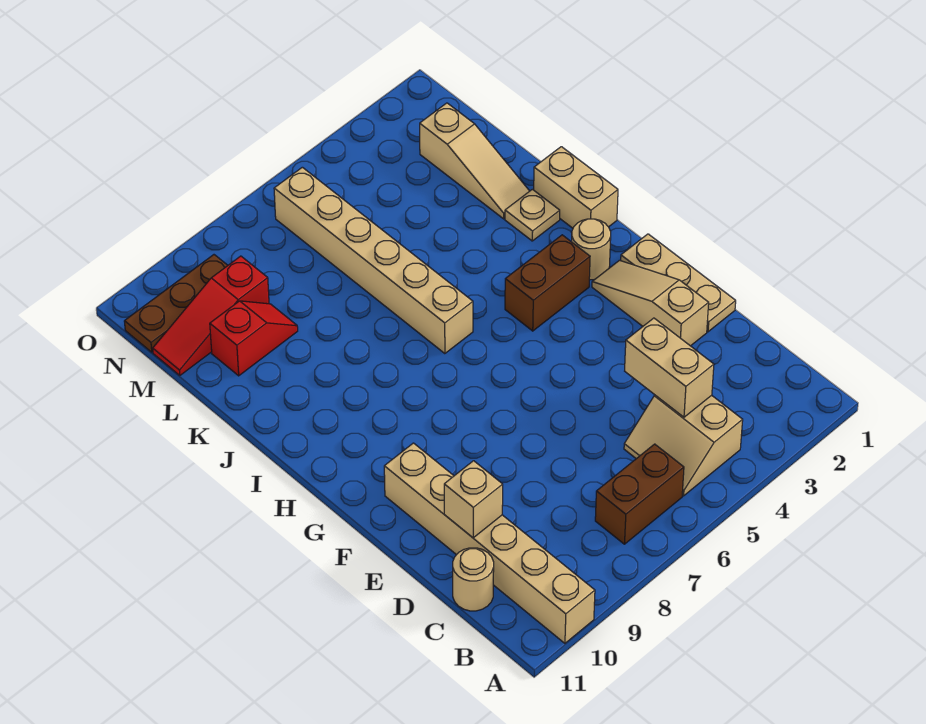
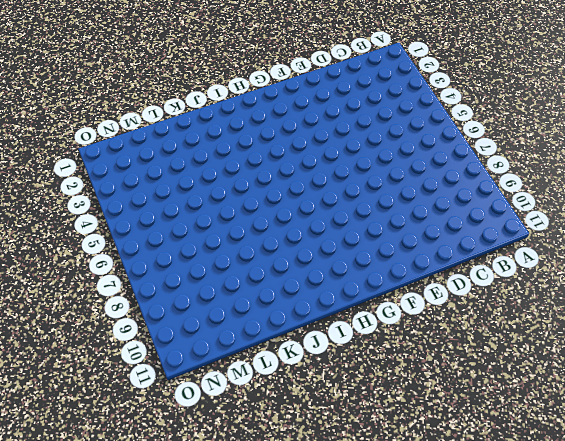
none -> tan 1x6 brick [384,443,595,643]
none -> tan 2x2 slope [624,395,743,496]
none -> brown 1x2 brick [595,444,684,544]

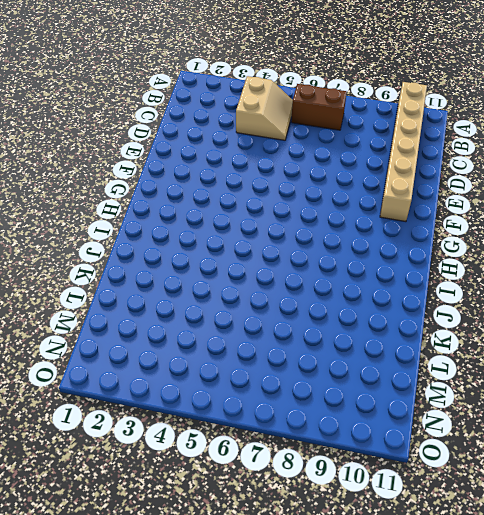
none -> tan 1x1 round brick [453,548,494,611]
none -> tan 1x3 plate [621,234,736,332]
none -> tan 1x3 slope [592,260,709,346]

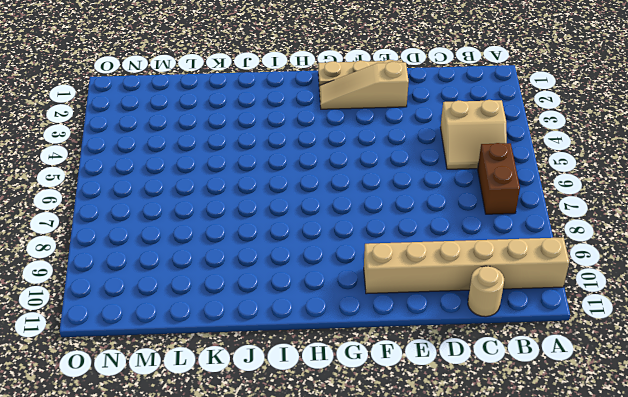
none -> tan 1x1 round brick [572,219,611,280]
none -> brown 1x2 brick [505,235,590,331]
none -> tan 1x2 brick [534,147,618,228]

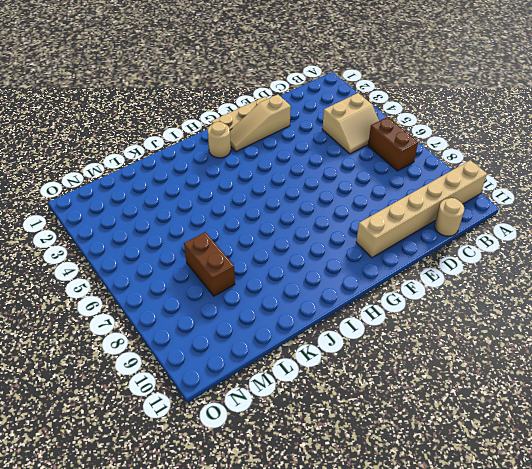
brown 1x2 brick [184,232,235,296] -> brown 1x2 brick moved to [505,235,590,331]
none -> tan 1x2 brick [534,147,618,228]
none -> tan 1x6 brick [274,167,473,354]
none -> tan 1x1 plate [505,189,560,241]

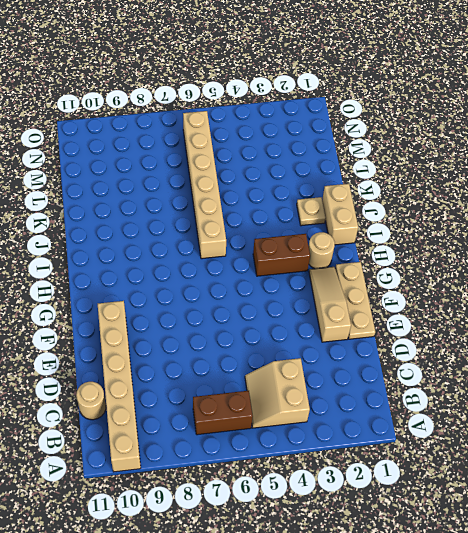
none -> tan 1x3 slope [420,103,529,219]
none -> red 1x2 slope [210,301,298,376]
none -> red 1x3 slope [153,256,269,375]

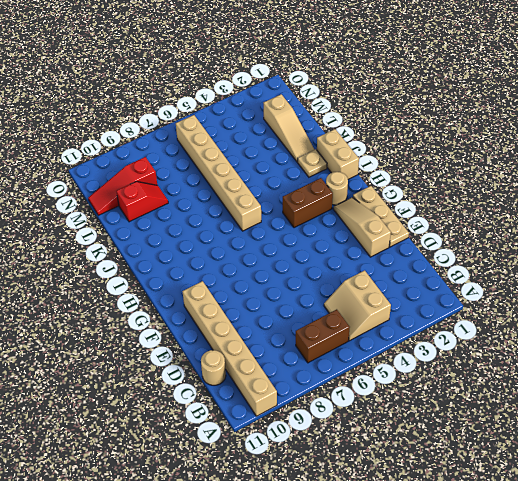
none -> brown 1x3 plate [124,255,228,352]
none -> tan 1x2 brick [625,318,714,417]
none -> tan 1x1 brick [444,461,503,538]

